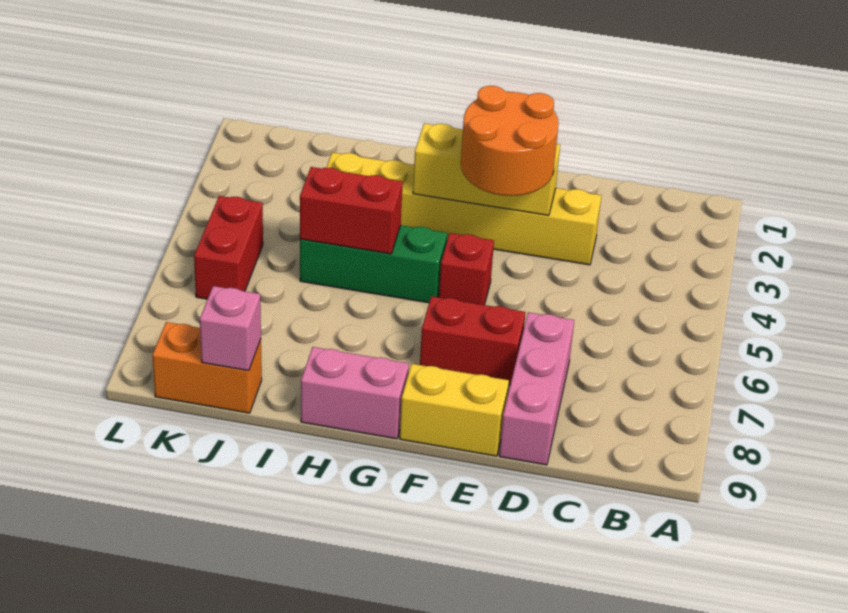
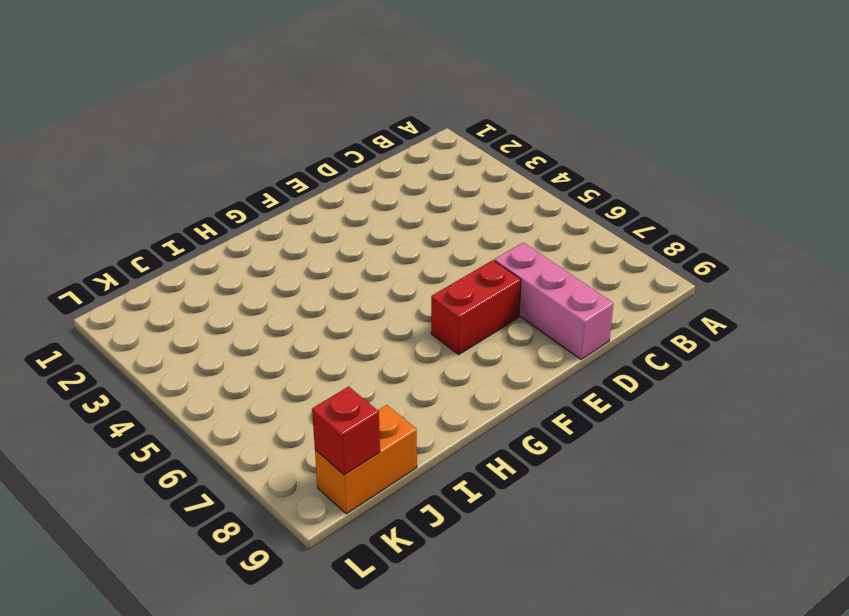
red 1x1 brick [312,386,380,475] -> red 1x1 brick moved to [439,233,494,305]
none -> yellow 1x6 brick [326,152,602,265]
none -> yellow 1x2 brick [400,364,509,456]
none -> green 1x3 brick [300,225,447,303]

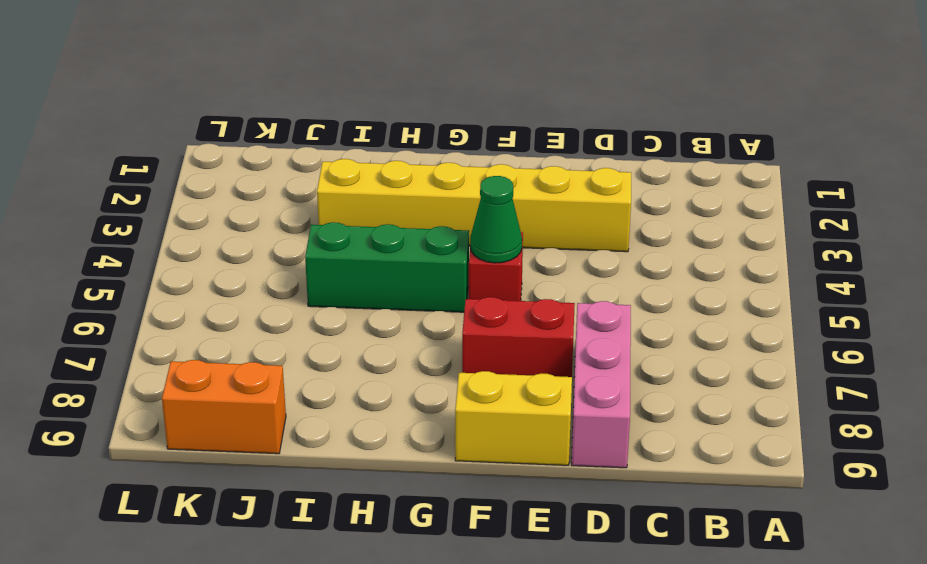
green 1x1 cone [470,176,522,263] -> none
none -> pink 1x2 brick [301,347,409,439]
none -> red 1x2 brick [194,196,263,299]
none -> yellow 1x3 brick [413,123,560,216]

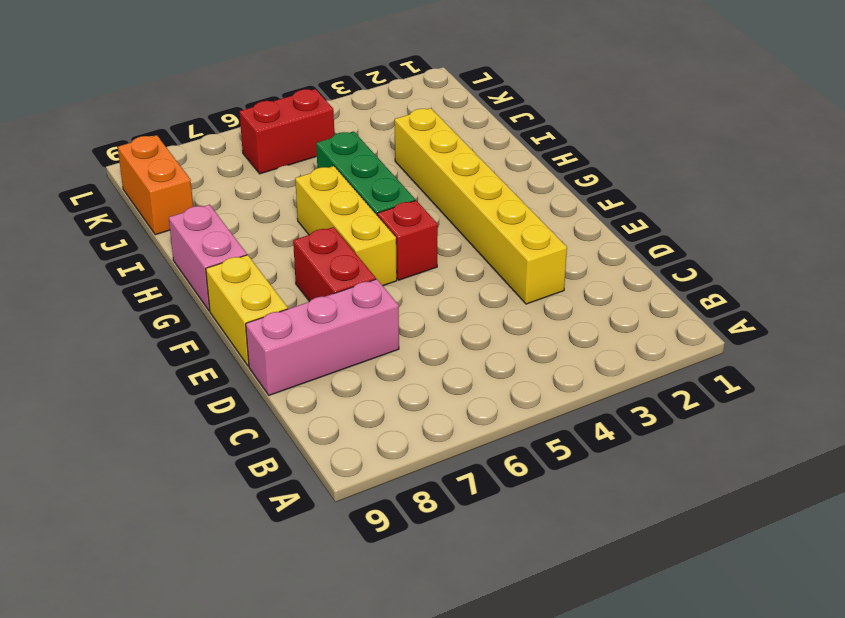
yellow 1x3 brick [295,166,397,286] -> yellow 1x3 brick moved to [413,123,560,216]
none -> red 1x2 brick [300,167,403,254]
none -> pink 1x1 brick [200,286,261,371]
none -> orange 2x2 round brick [461,86,559,196]

